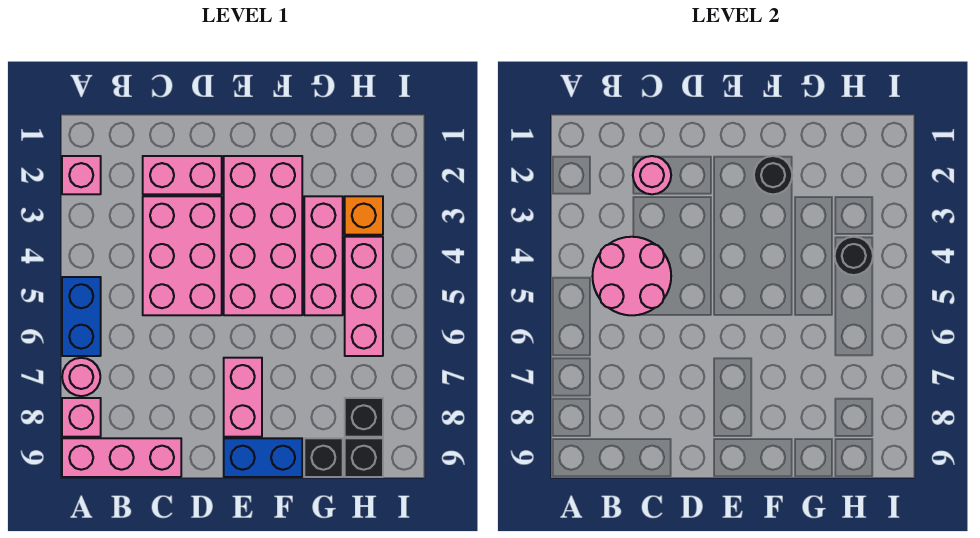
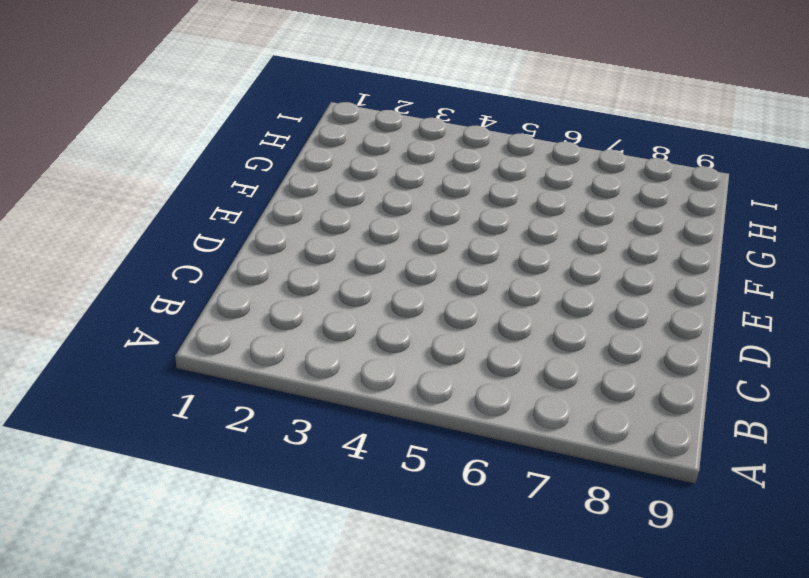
none -> pink 1x1 brick [62,156,101,194]
none -> blue 1x2 brick [62,277,101,356]
none -> pink 1x1 round brick [62,358,100,396]

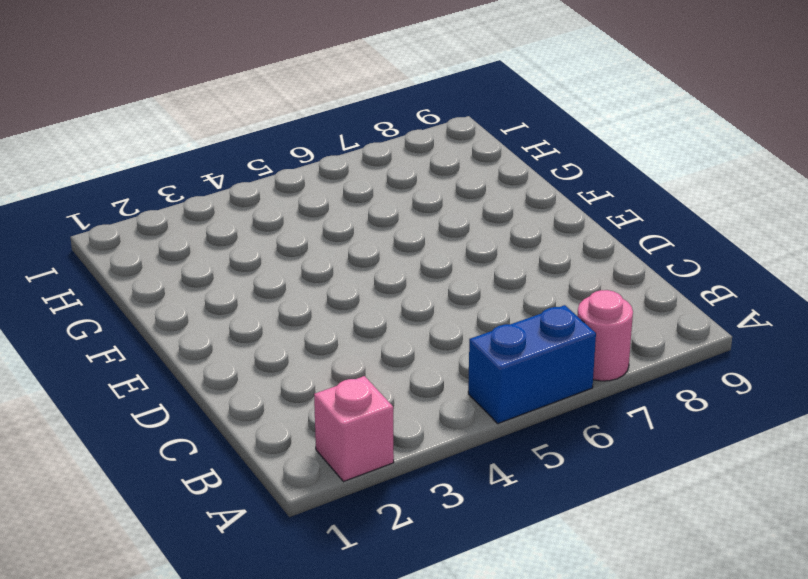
none -> pink 1x1 brick [62,398,101,437]
none -> pink 1x3 brick [62,438,181,477]
none -> pink 1x2 brick [143,156,222,194]

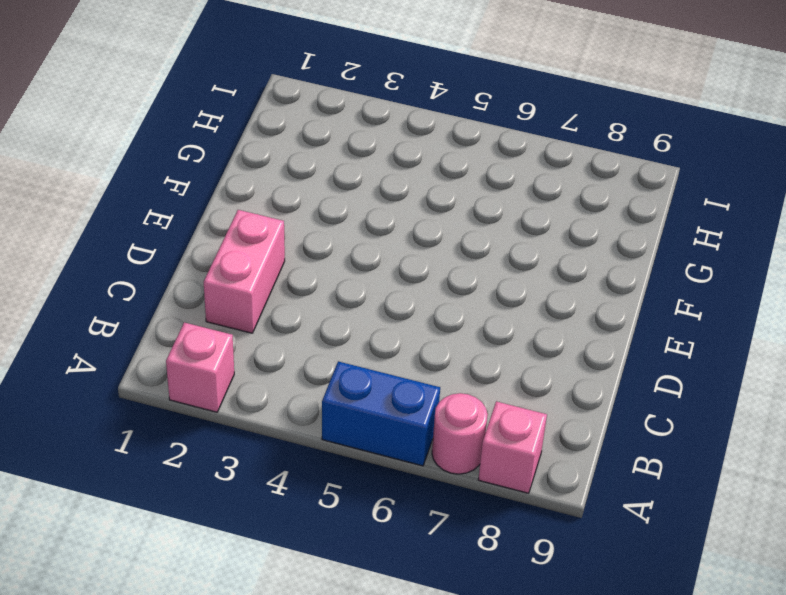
none -> pink 1x3 brick [62,438,181,477]
none -> pink 2x3 brick [143,196,222,315]
none -> pink 2x4 brick [224,156,302,315]

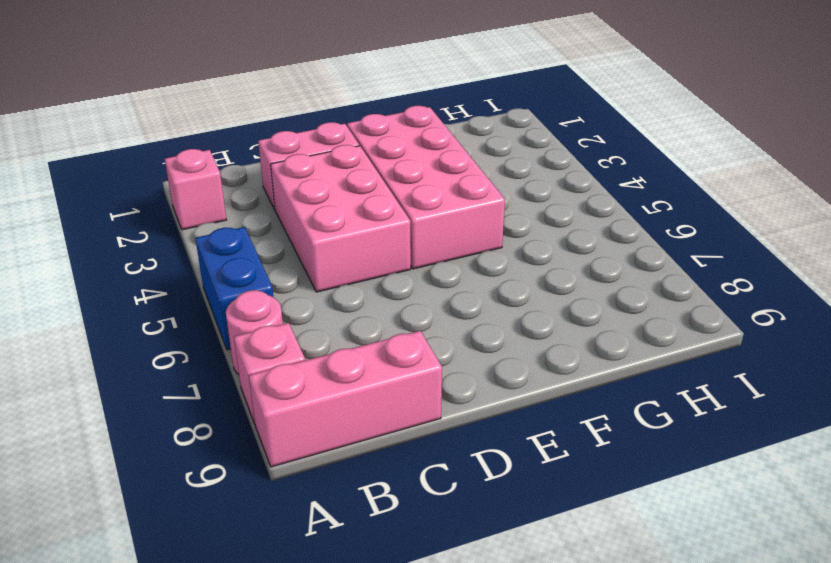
none -> pink 1x2 brick [224,358,262,437]
none -> blue 1x2 brick [224,438,302,477]
none -> pink 1x3 brick [304,196,343,315]

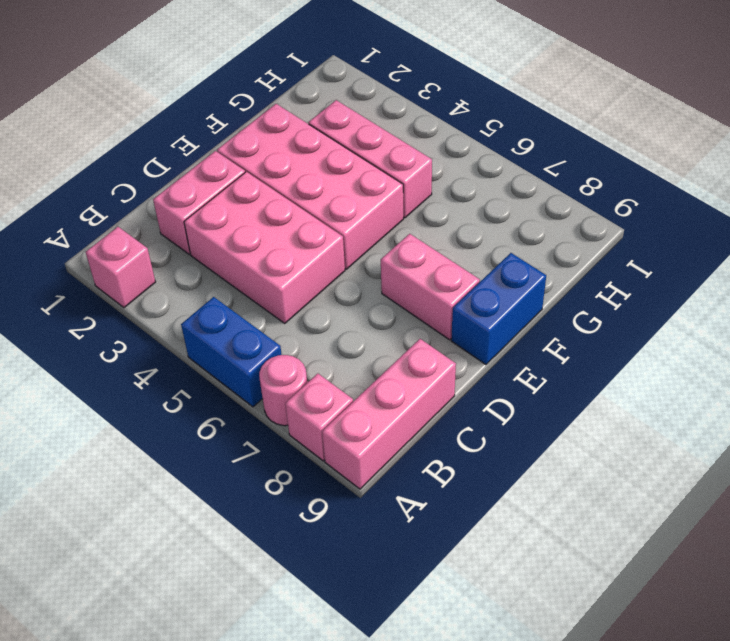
none -> black 1x1 brick [304,438,343,477]
none -> orange 1x1 brick [345,196,383,235]
none -> pink 1x3 brick [345,237,383,356]

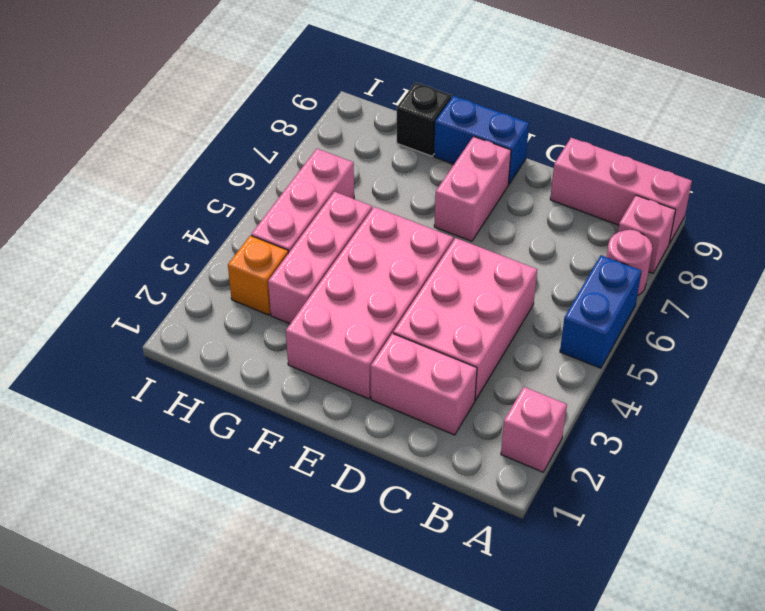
none -> black 1x1 brick [345,398,383,437]
none -> black 1x1 brick [345,438,383,477]
none -> pink 2x2 round brick [592,237,671,315]

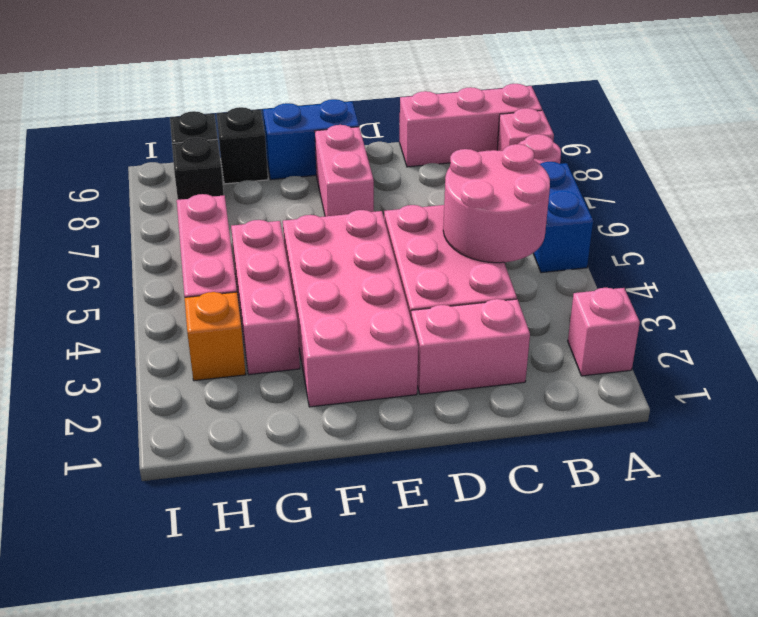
none -> pink 1x1 round brick [633,156,671,194]
none -> black 1x1 round brick [754,156,792,194]
none -> black 1x1 round brick [835,237,873,275]

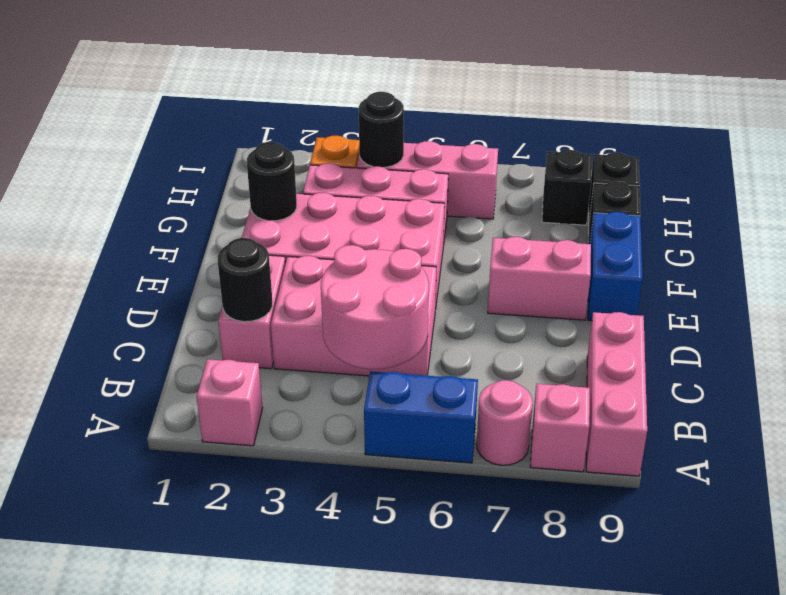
black 1x1 round brick [218,238,272,322] -> pink 1x1 round brick [633,156,671,194]

